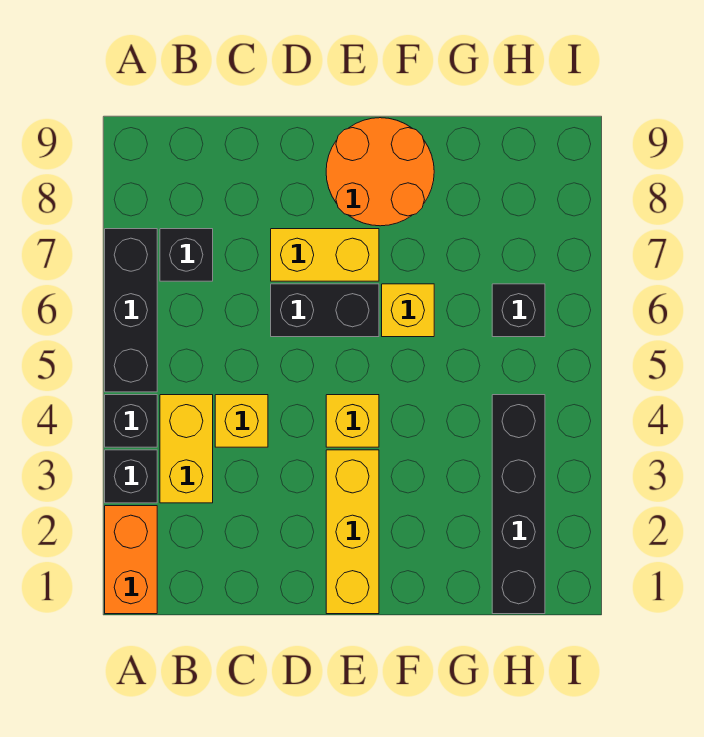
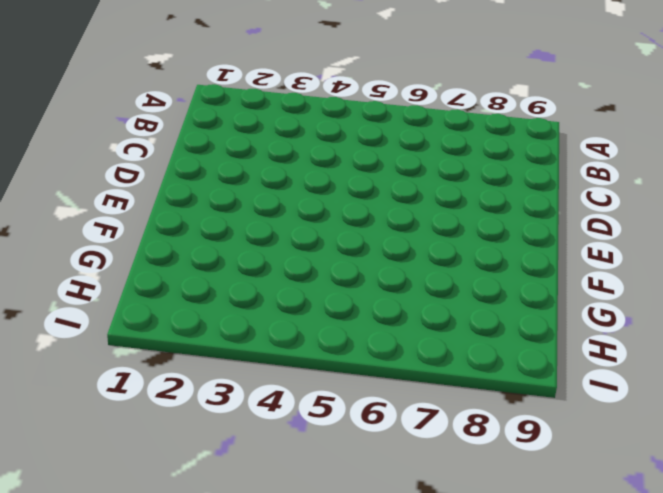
none -> orange 1x2 brick [105,506,157,614]
none -> black 1x1 brick [105,450,157,503]
none -> black 1x1 brick [105,395,157,447]

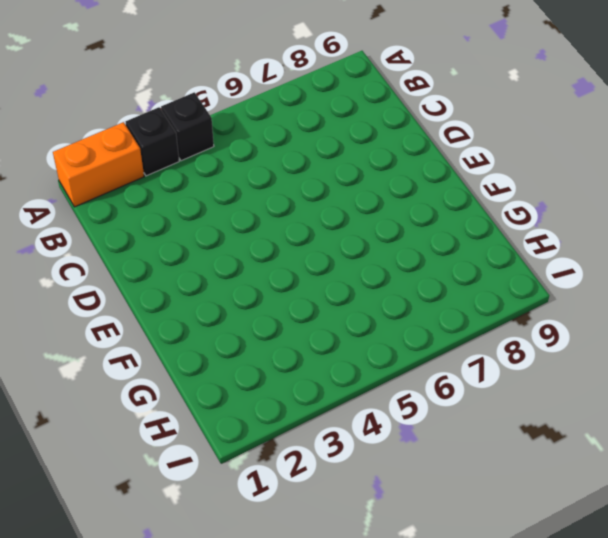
none -> black 1x3 brick [105,229,157,392]
none -> yellow 1x2 brick [160,395,213,503]
none -> black 1x1 brick [160,229,213,281]

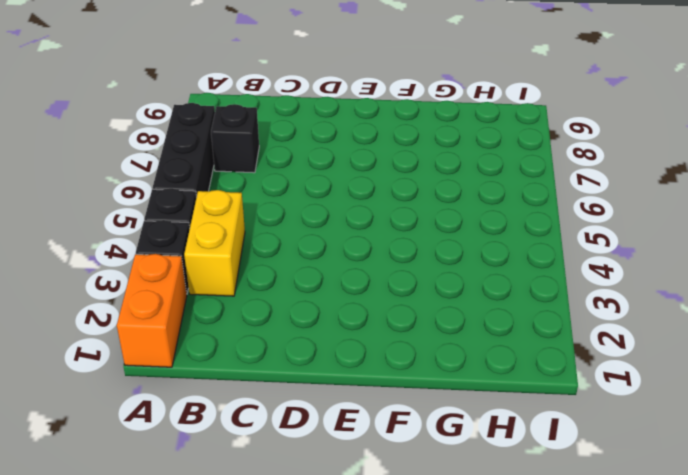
none -> yellow 1x1 brick [215,395,268,447]
none -> black 1x2 brick [271,284,379,337]
none -> yellow 1x2 brick [271,229,379,281]

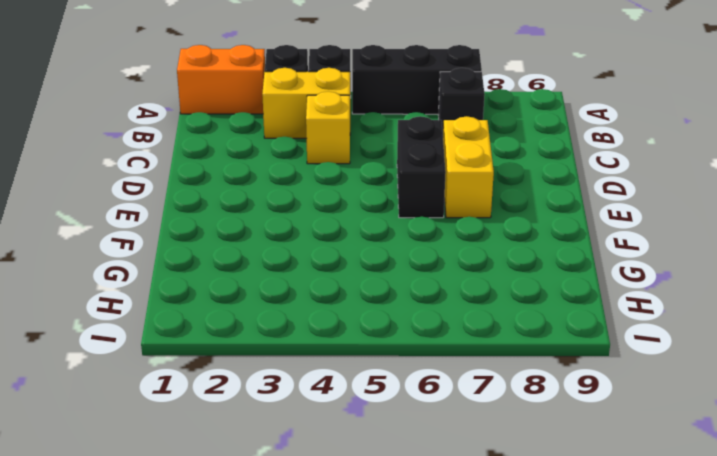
none -> yellow 1x3 brick [326,450,379,614]
none -> yellow 1x1 brick [326,395,379,447]
none -> orange 2x2 round brick [326,118,434,226]

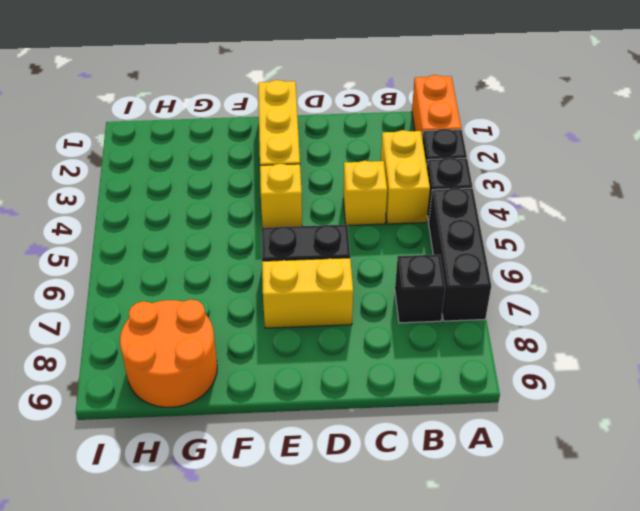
orange 2x2 round brick [120,300,217,407] -> orange 2x2 round brick moved to [326,118,434,226]
none -> yellow 1x1 brick [382,284,434,337]
none -> black 1x4 brick [492,395,545,614]
none -> black 1x1 brick [492,284,545,337]

